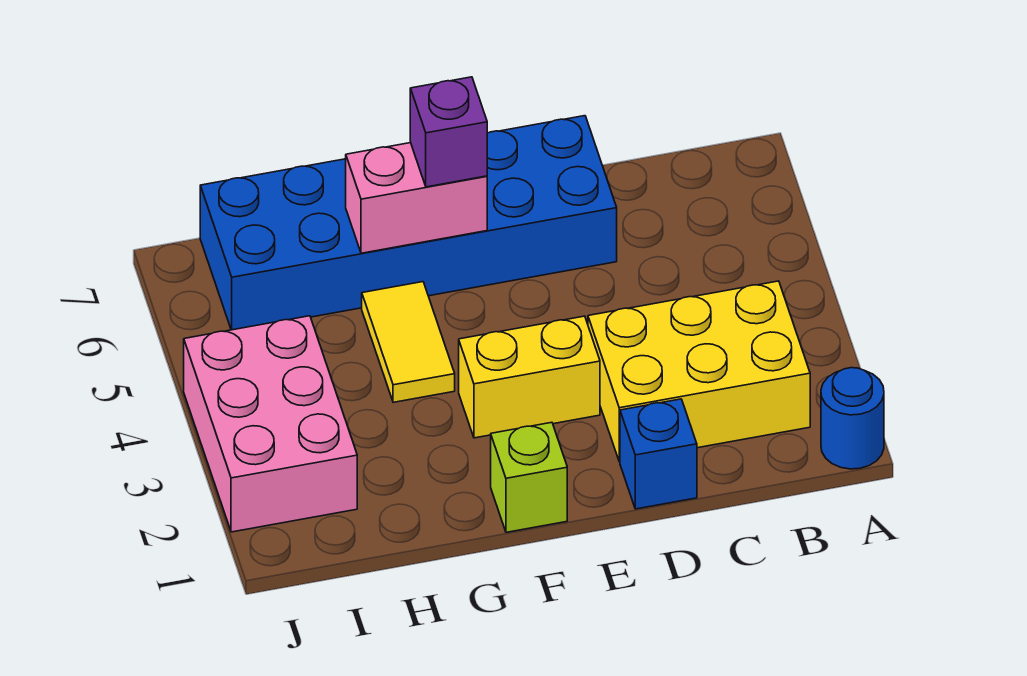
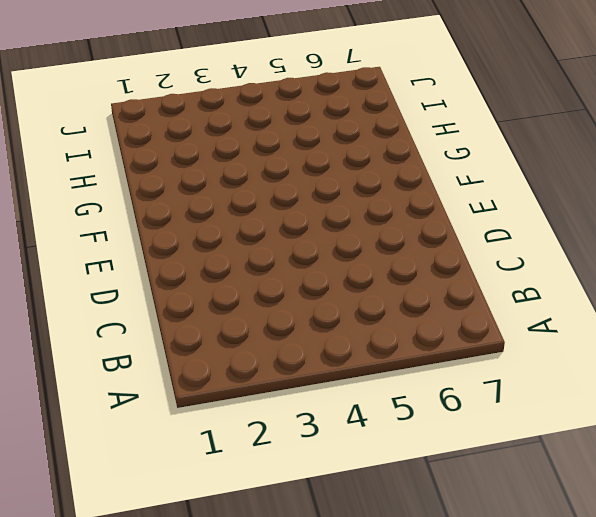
none -> blue 1x1 round brick [821,368,884,469]
none -> yellow 2x3 brick [588,281,810,462]

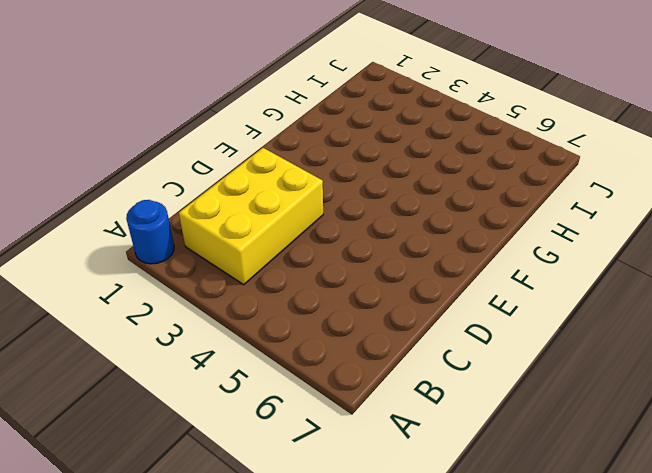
none -> blue 1x1 brick [620,399,697,509]
none -> blue 2x6 brick [200,116,617,330]

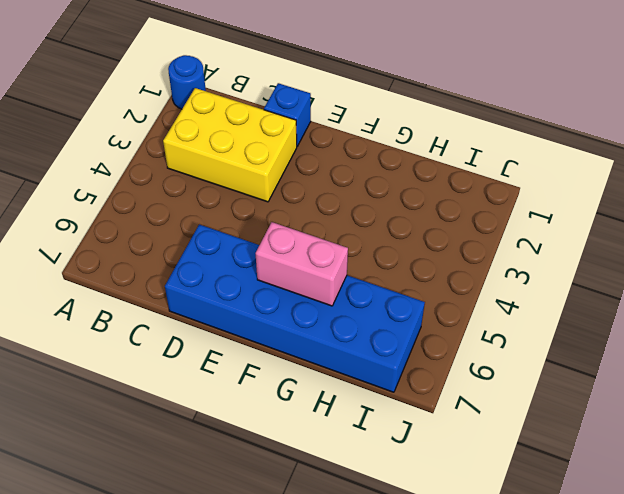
none -> yellow 1x2 brick [459,316,600,438]
none -> lime 1x1 brick [491,422,567,532]

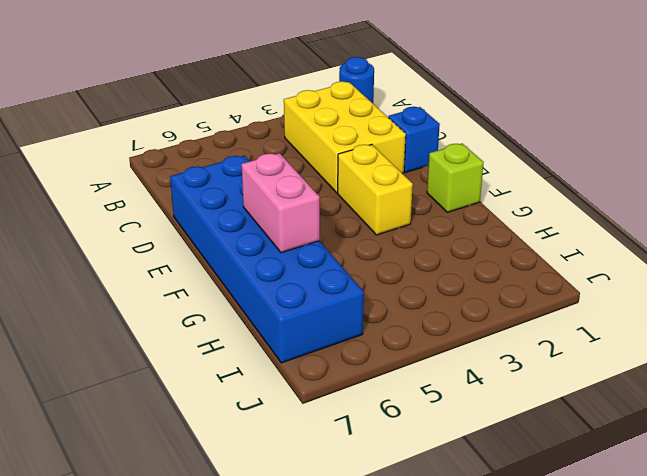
none -> yellow 1x2 tile [362,282,455,402]
none -> pink 2x3 brick [184,316,357,532]

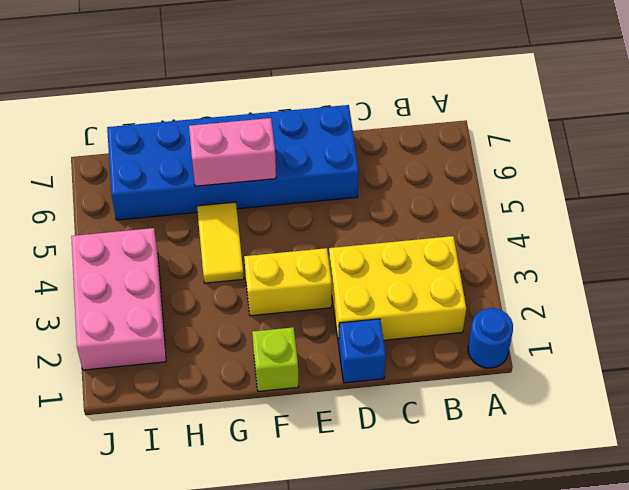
none -> purple 1x1 brick [410,77,487,187]

